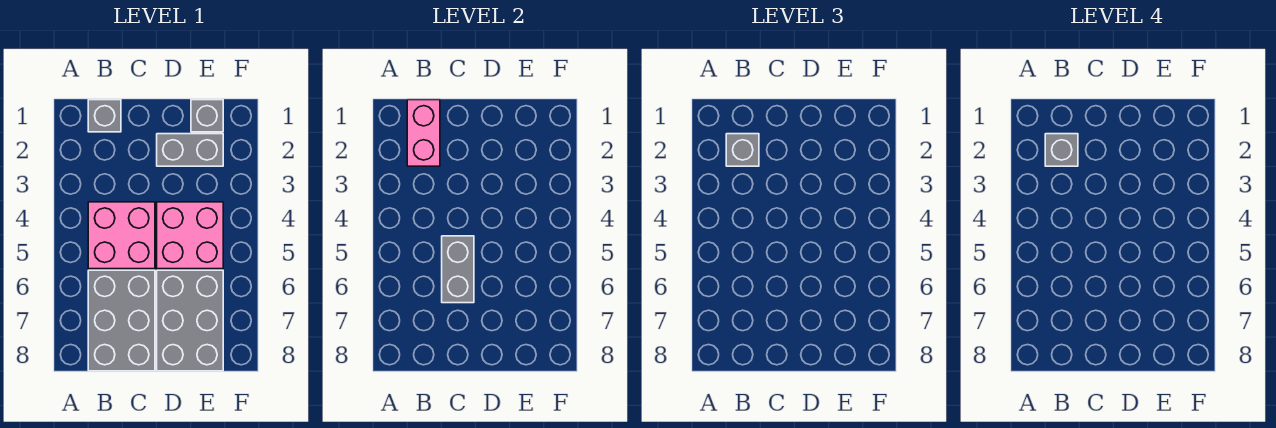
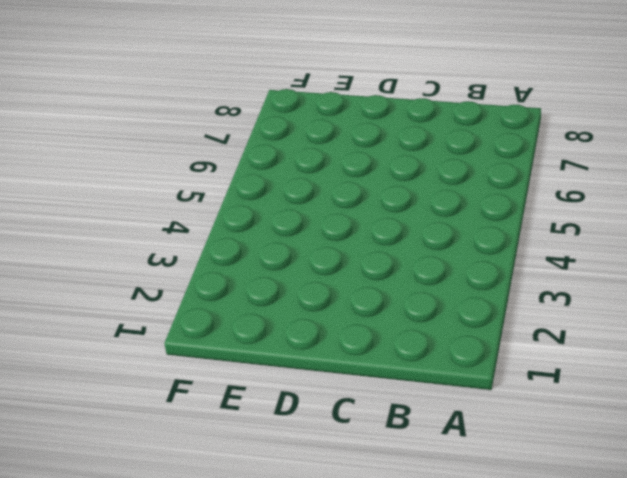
none -> grey 1x1 brick [88,100,121,132]
none -> pink 2x2 brick [88,202,155,269]

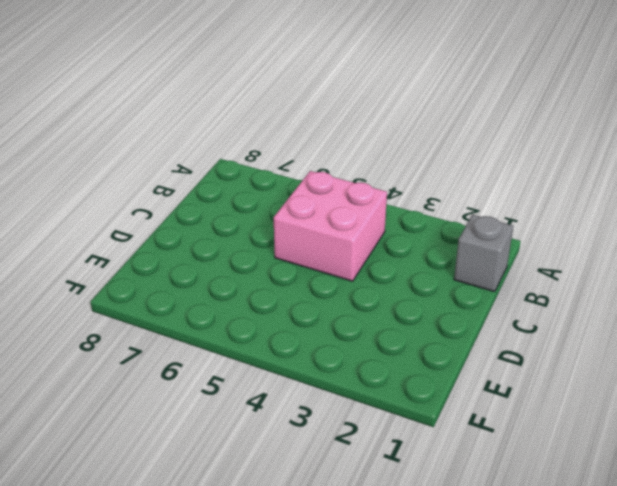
none -> grey 2x3 brick [88,270,155,371]
none -> grey 1x2 brick [157,134,223,166]

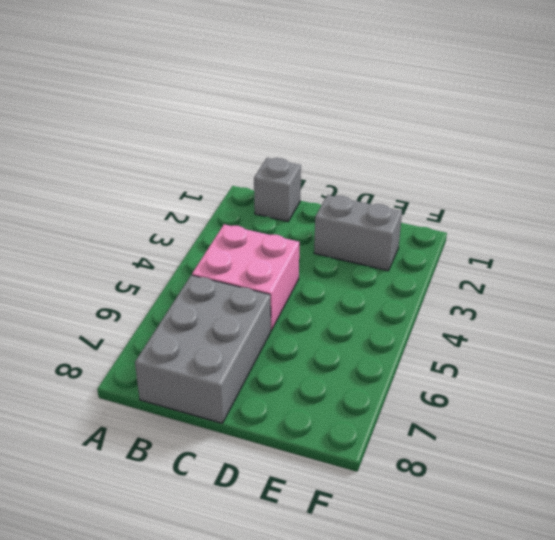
none -> pink 2x2 brick [157,202,223,269]
none -> grey 2x3 brick [157,270,223,371]

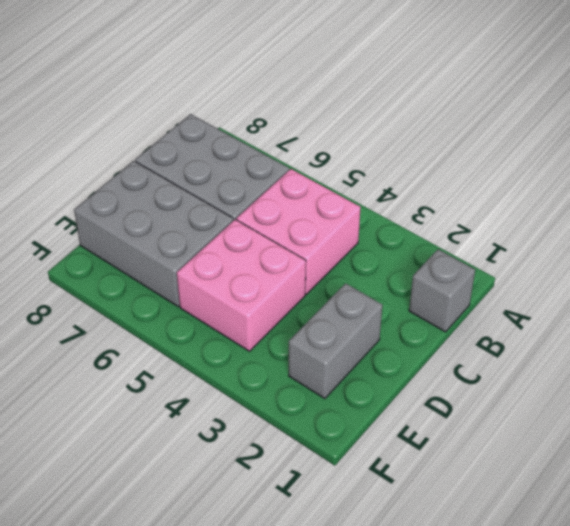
none -> grey 1x1 brick [191,100,223,132]
none -> pink 1x2 brick [407,100,440,166]

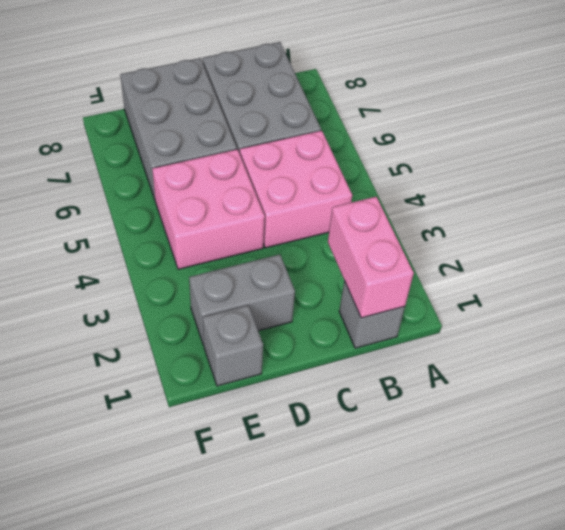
none -> grey 1x2 brick [442,236,474,303]
none -> grey 1x1 brick [726,134,759,166]

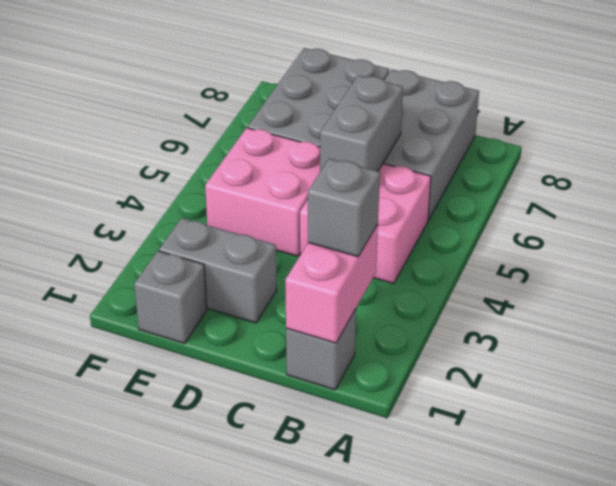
none -> grey 1x1 brick [1045,134,1078,166]

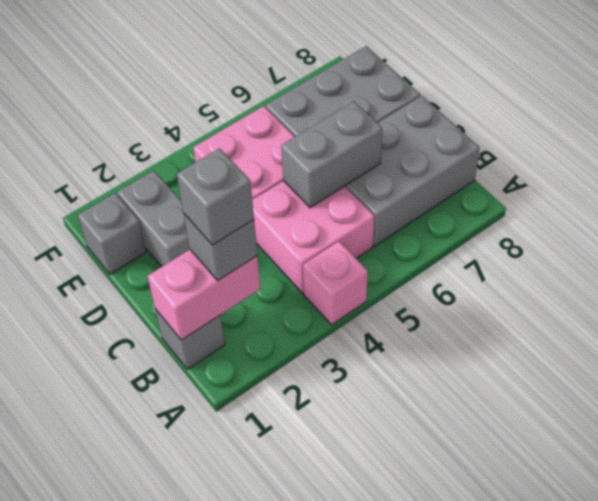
pink 1x1 brick [303,241,368,325] -> none

